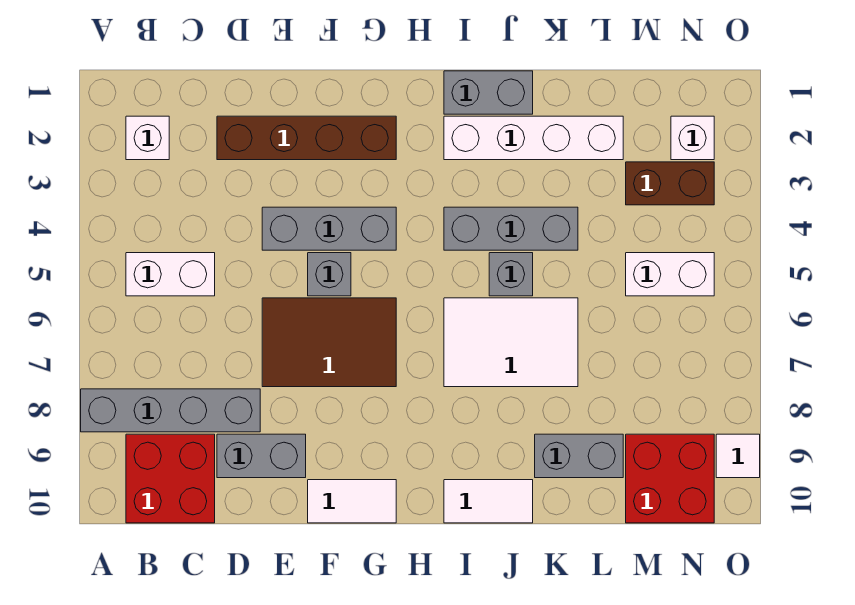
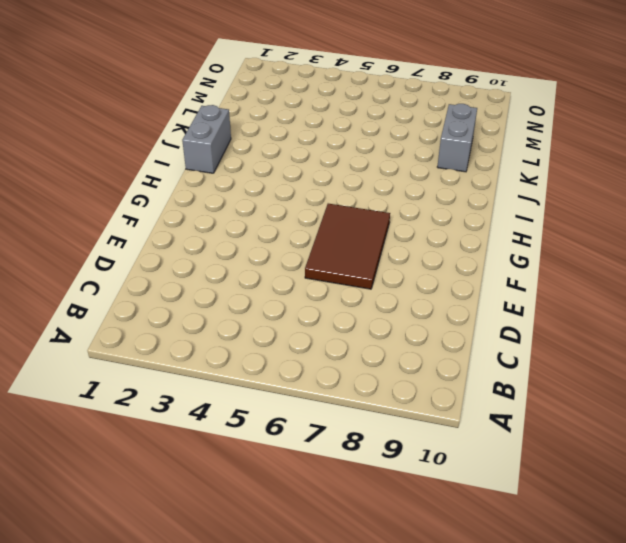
none -> grey 1x4 brick [81,389,260,432]
none -> white 1x1 brick [126,116,169,160]
none -> white 1x2 brick [126,253,215,296]

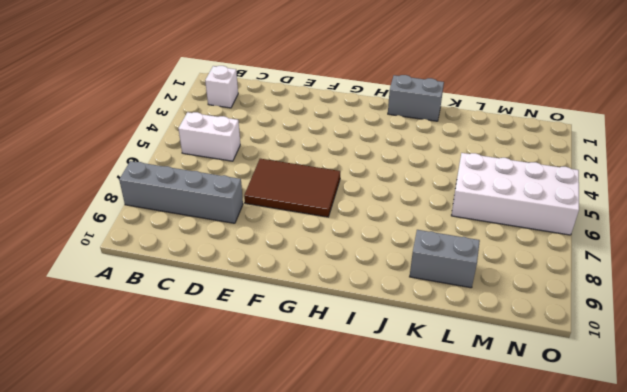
white 2x4 brick [451,153,579,235] -> white 1x2 brick [626,253,714,296]
none -> red 2x2 brick [126,434,215,523]
none -> brown 1x4 brick [217,116,396,160]
none -> grey 1x2 brick [217,434,306,478]

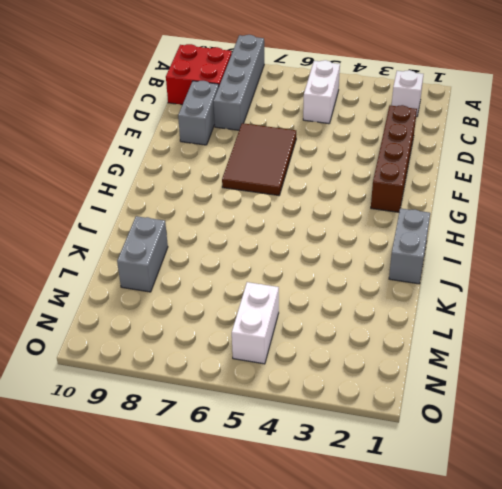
none -> grey 1x3 brick [262,207,396,250]
none -> grey 1x1 brick [308,253,351,296]
none -> white 1x2 tile [308,480,396,523]

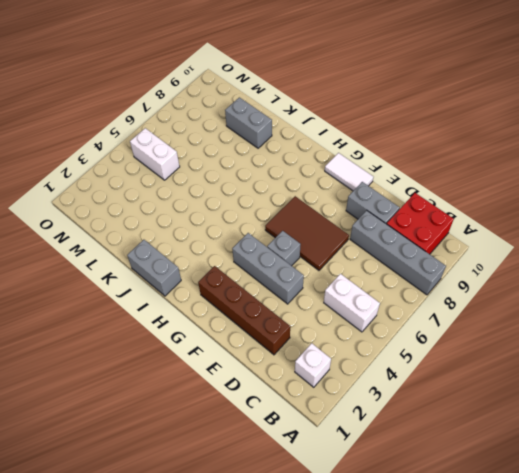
none -> white 1x4 brick [444,116,623,160]
none -> grey 1x3 brick [444,207,578,250]
none -> white 2x3 tile [444,298,578,387]

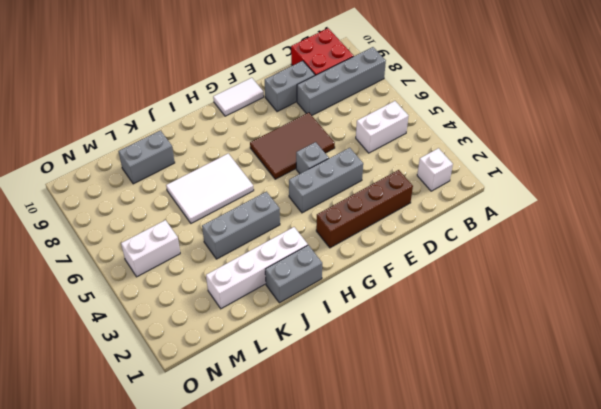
none -> white 1x2 tile [444,480,533,523]
none -> grey 1x1 brick [489,253,533,296]
none -> brown 1x2 brick [626,162,714,205]

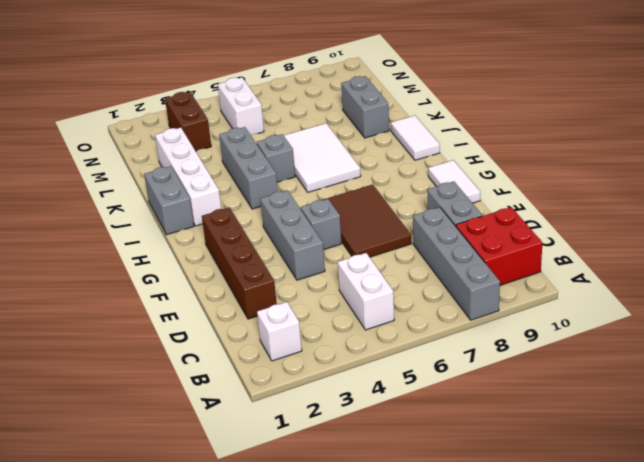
none -> red 2x2 brick [626,434,714,523]
none -> white 1x1 brick [671,116,714,160]
none -> white 1x1 tile [716,434,760,478]

